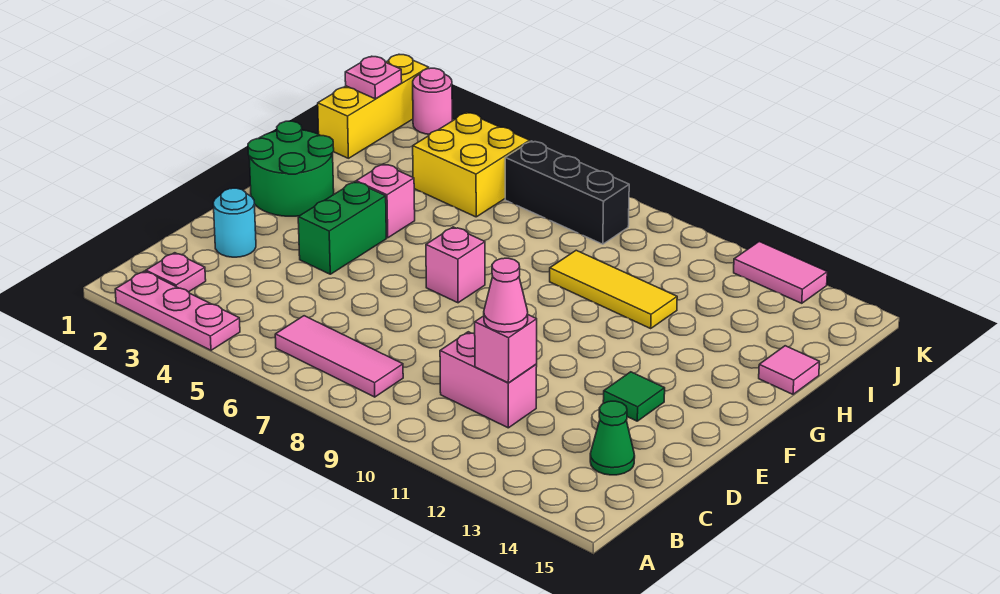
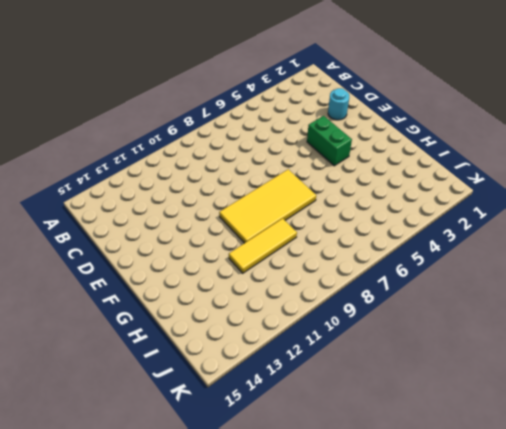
yellow 2x4 tile [219,169,316,243] -> pink 1x1 brick [426,227,485,303]
none -> pink 1x3 plate [115,271,240,350]
none -> pink 1x1 plate [146,253,206,292]
none -> pink 1x3 tile [275,316,403,397]

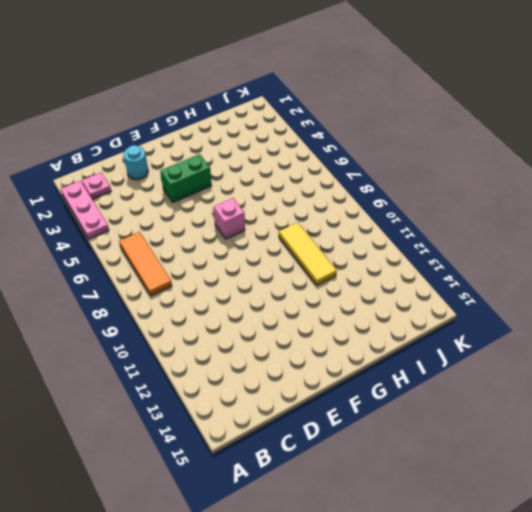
orange 1x3 tile [119,232,172,296] -> pink 1x3 tile [275,316,403,397]
none -> pink 1x2 brick [440,332,537,428]
none -> green 1x1 cone [590,401,635,475]
none -> green 1x1 tile [603,372,665,421]

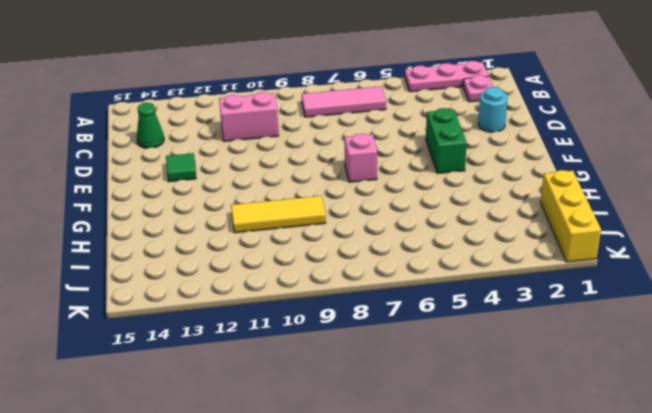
none -> green 2x2 round brick [248,121,334,216]
none -> pink 1x1 brick [356,164,415,238]
none -> pink 1x1 tile [759,346,819,394]

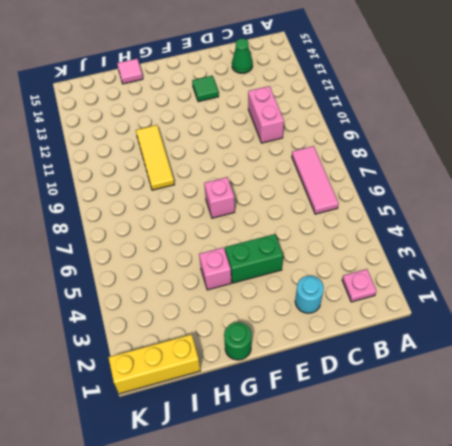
green 1x1 round brick [224,322,252,360] -> green 2x2 round brick [248,121,334,216]
none -> pink 1x3 plate [115,271,240,350]
none -> yellow 2x2 brick [413,112,530,217]
none -> black 1x3 brick [505,141,629,244]

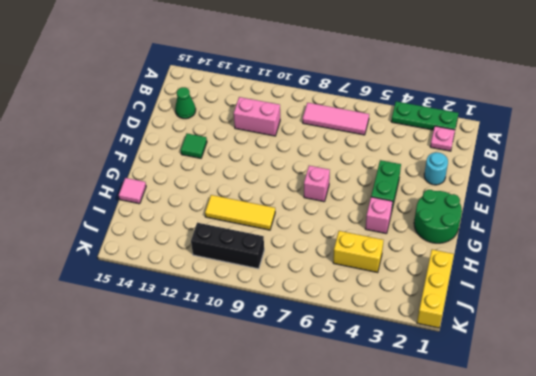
green 1x3 plate [391,102,458,130] -> pink 1x3 plate [115,271,240,350]
yellow 1x2 brick [333,231,384,273] -> yellow 2x2 brick [413,112,530,217]
black 1x3 brick [191,223,264,269] -> black 1x3 brick moved to [505,141,629,244]
none -> pink 1x1 round brick [413,68,452,134]
none -> pink 1x2 tile [734,242,827,303]
none -> pink 1x1 brick [475,315,537,383]

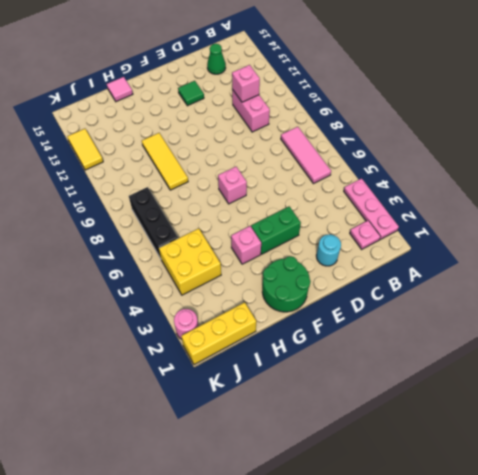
yellow 1x2 tile [67,129,103,170] -> pink 1x2 tile [734,242,827,303]
none -> pink 1x1 plate [345,56,402,99]
none -> pink 1x1 cone [484,258,528,332]

